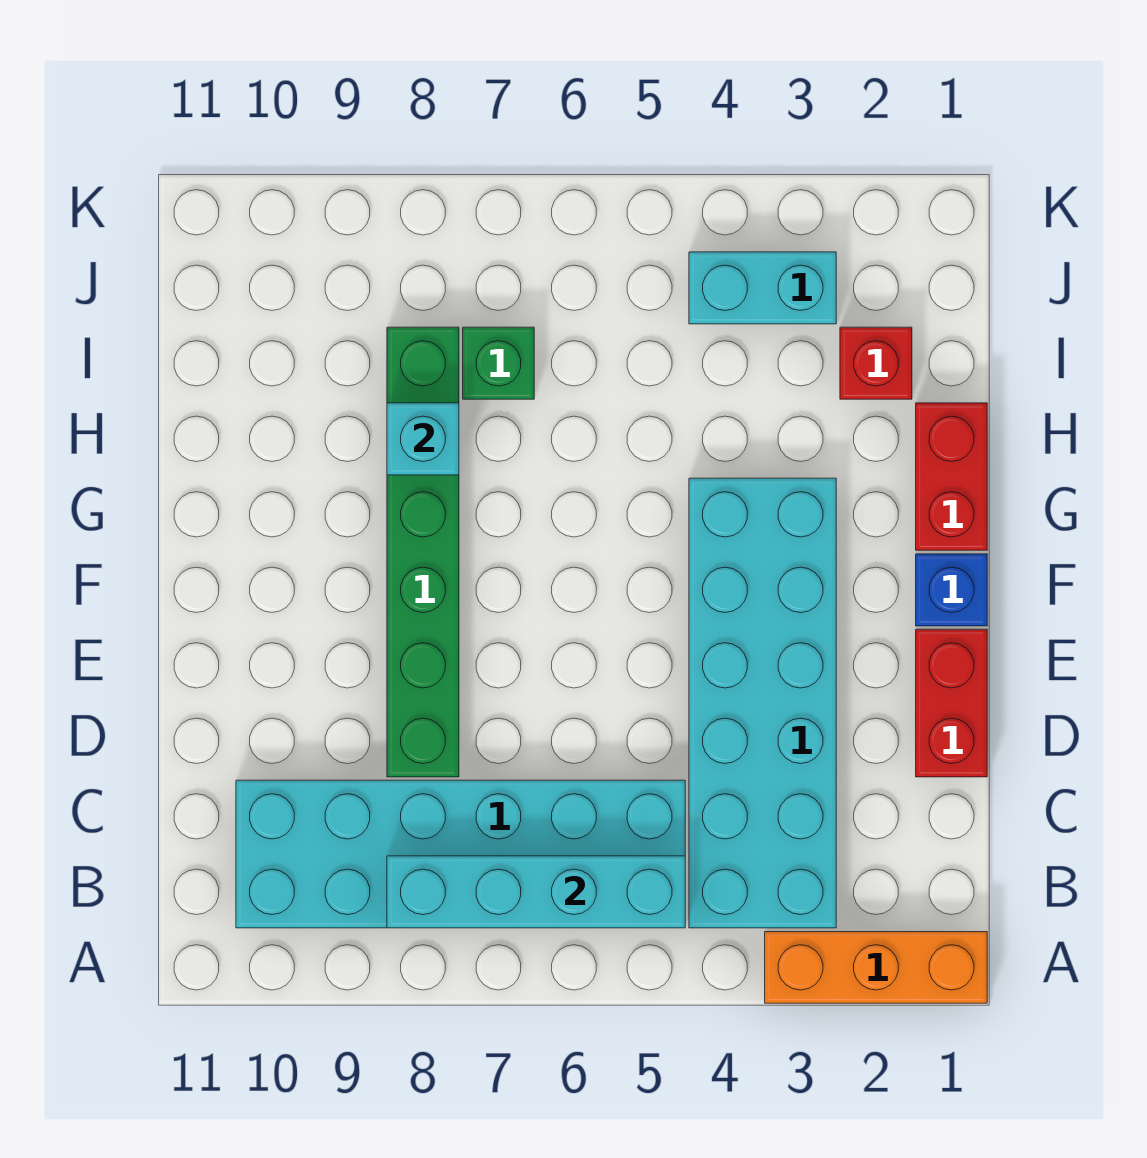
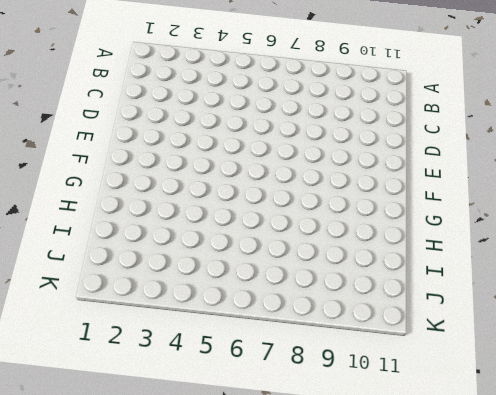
none -> orange 1x3 brick [765,932,987,1003]
none -> cyan 2x6 brick [689,478,836,928]
none -> cyan 2x6 brick [236,780,685,928]

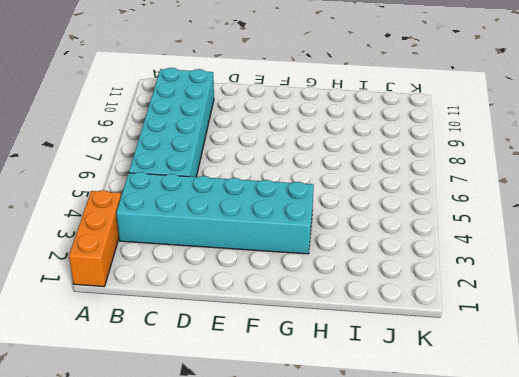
none -> red 1x2 brick [916,629,987,777]
none -> green 1x6 brick [387,327,459,777]
none -> blue 1x1 brick [916,554,987,626]

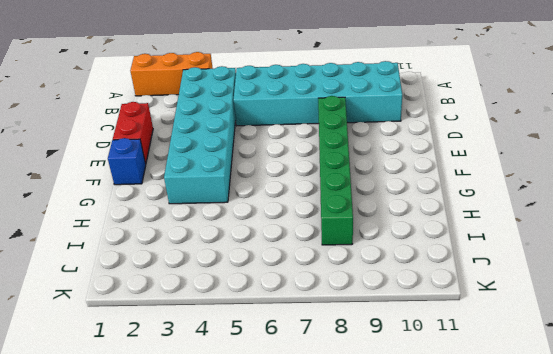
none -> red 1x2 brick [916,403,987,550]
none -> red 1x1 brick [840,327,912,399]
none -> green 1x1 brick [463,327,534,399]

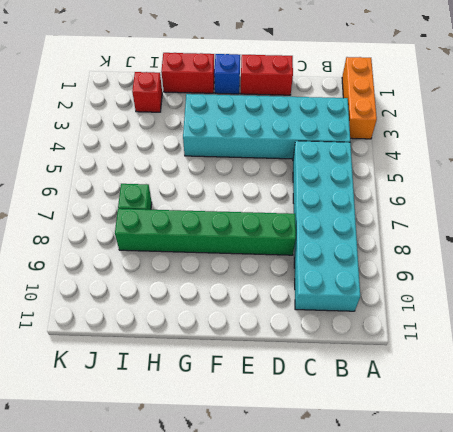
none -> cyan 1x2 brick [689,252,836,324]
none -> cyan 1x4 brick [387,856,685,928]
none -> cyan 1x1 brick [387,403,459,475]

